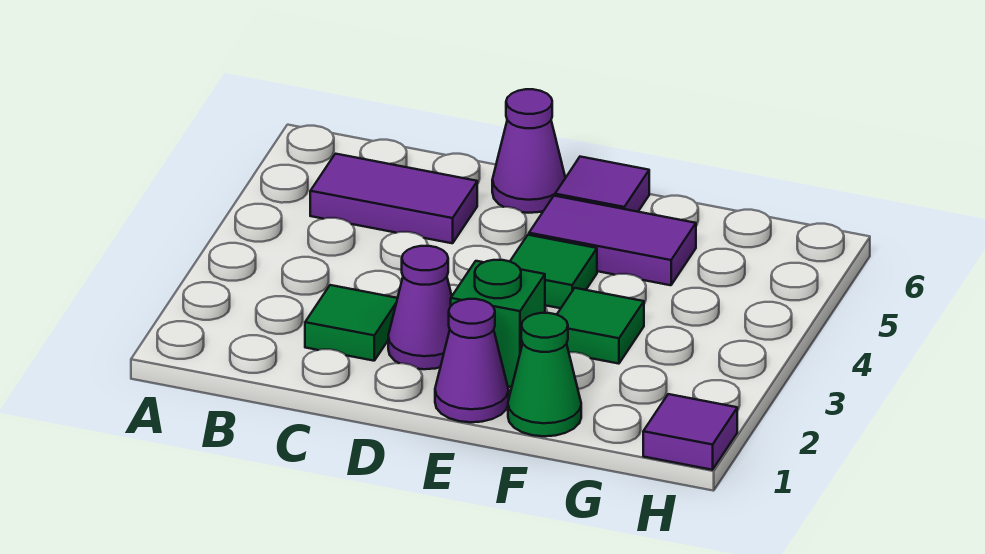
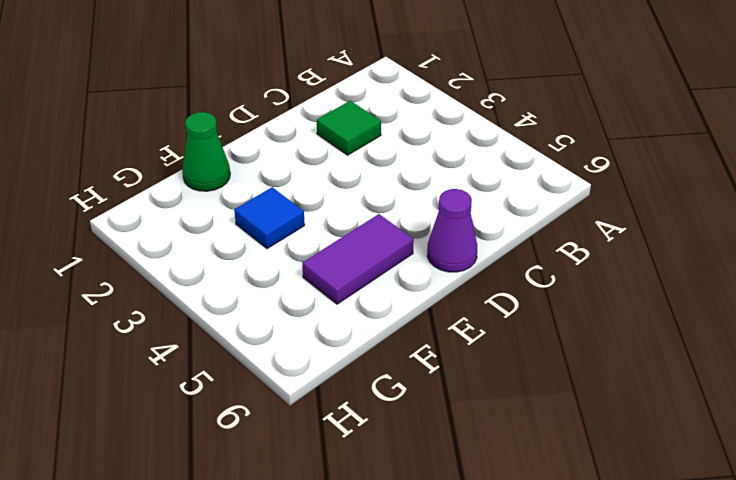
blue 1x1 tile [234,187,305,249] -> green 1x1 tile [557,288,644,364]
none -> purple 1x2 tile [310,154,477,243]
none -> purple 1x1 cone [388,246,452,369]
none -> purple 1x1 cone [435,299,509,422]

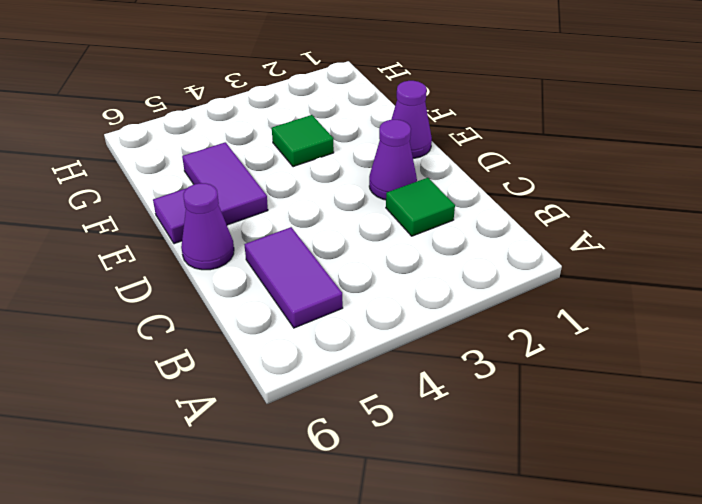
none -> green 1x1 brick [451,260,545,387]
none -> green 1x1 tile [510,235,597,308]
none -> green 1x1 cone [508,313,581,436]

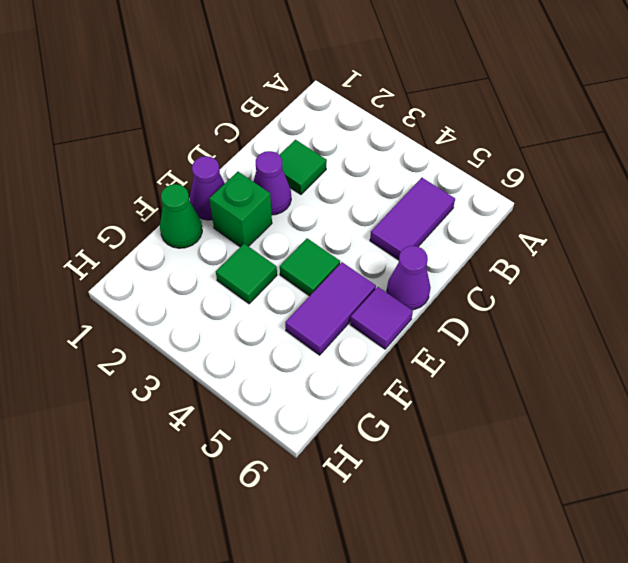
none -> purple 1x1 tile [643,394,737,470]

